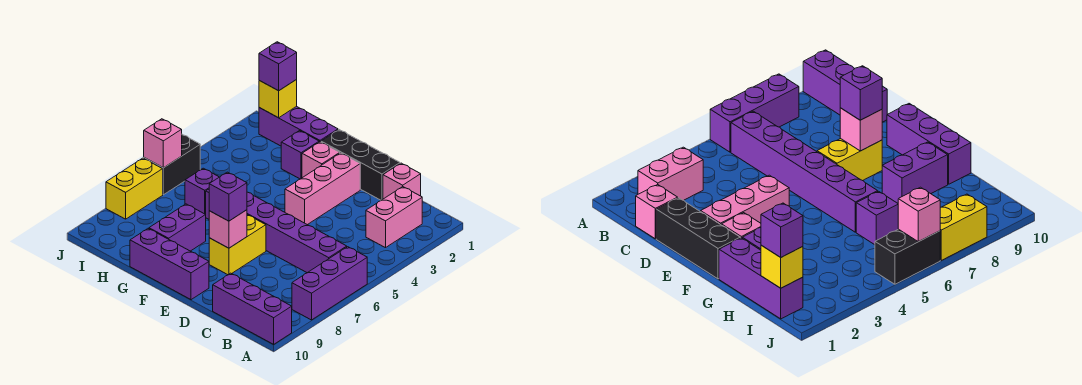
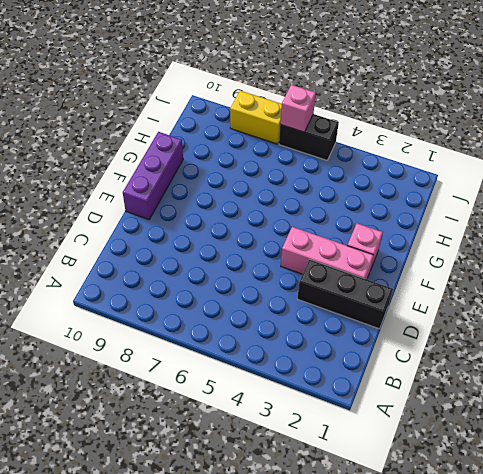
black 1x3 brick [297,259,393,329] -> black 1x3 brick turned to [321,130,400,200]
none -> purple 1x3 brick [292,247,367,320]
none -> purple 1x3 brick [213,273,292,344]
none -> pink 1x2 brick [366,187,422,248]

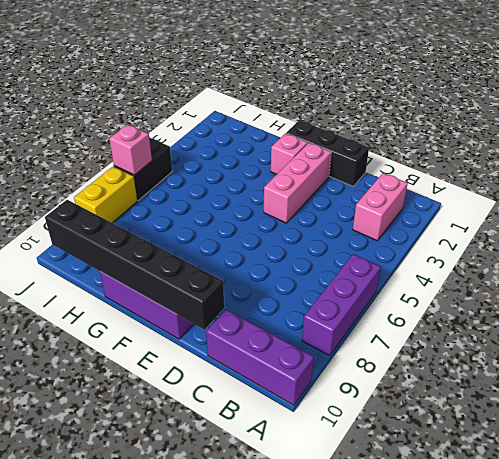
black 1x6 brick [45,200,224,330] -> none
none -> purple 1x6 brick [205,189,347,273]
none -> pink 1x1 brick [383,163,421,199]
none -> yellow 1x2 brick [209,215,266,275]

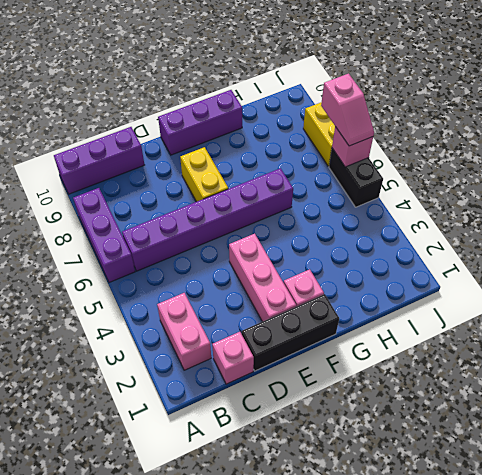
pink 1x2 slope [321,74,374,146] -> none
none -> purple 1x3 brick [259,106,338,146]
none -> purple 1x1 brick [281,131,319,179]
none -> purple 1x2 brick [149,204,206,251]

